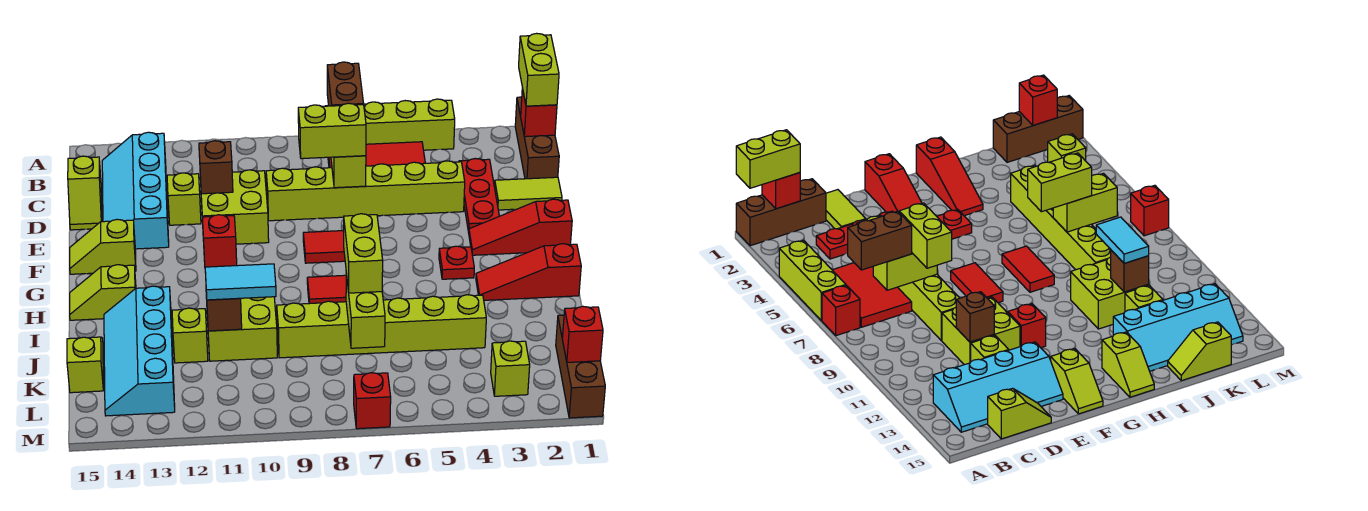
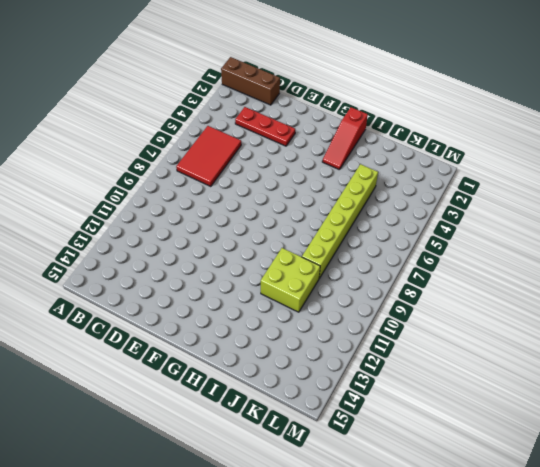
none -> lime 1x3 brick [364,99,455,150]
none -> red 1x1 brick [822,285,860,336]
none -> cyan 2x4 slope [102,132,169,249]
none -> lime 1x2 slope [68,156,102,230]

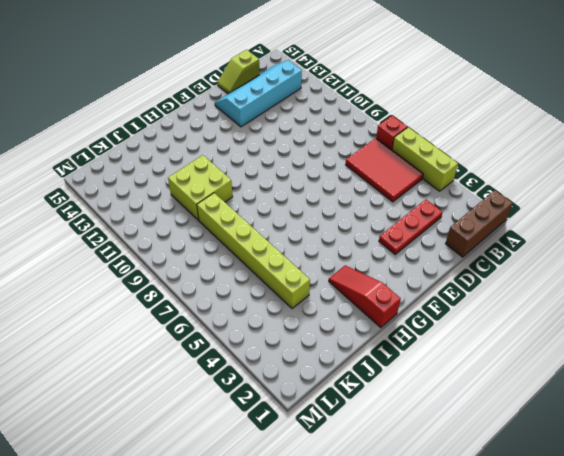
none -> lime 1x2 tile [495,177,562,210]
none -> lime 1x6 brick [266,161,465,221]
none -> lime 2x2 brick [201,170,269,244]
none -> lime 1x1 brick [167,173,201,225]

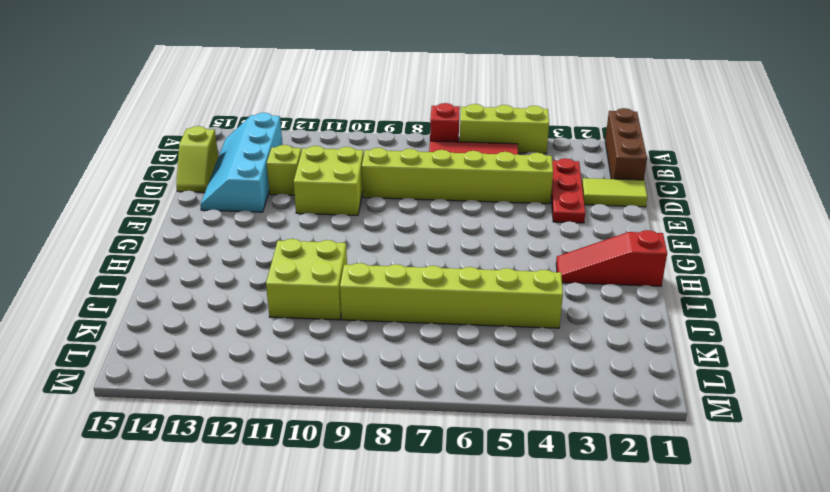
none -> red 1x3 slope [469,199,572,255]
none -> red 1x2 tile [303,231,345,263]
none -> red 1x1 brick [202,215,237,267]
none -> lime 1x2 slope [70,219,136,274]

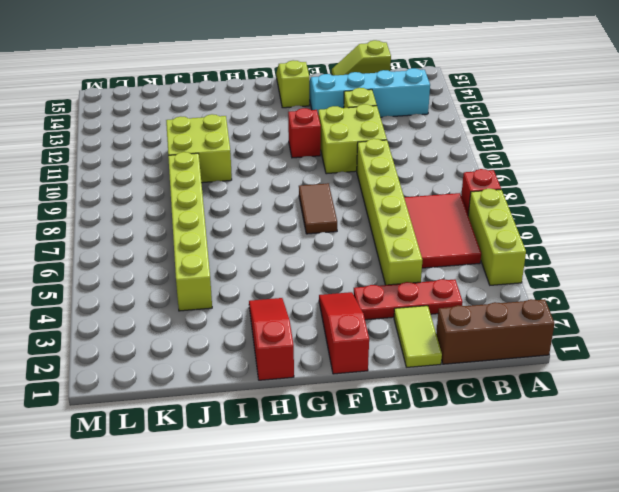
brown 1x2 tile [299,183,337,234] -> red 1x2 tile [303,231,345,263]
none -> red 1x1 plate [439,246,474,279]
none -> red 1x2 tile [307,275,346,304]
none -> lime 1x2 slope [70,265,136,320]
none -> cyan 2x4 slope [104,286,175,416]

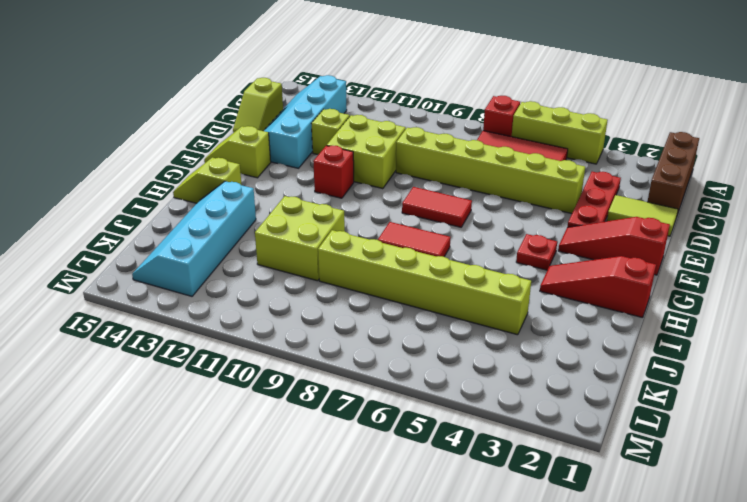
none -> lime 1x1 brick [172,308,208,363]
none -> lime 1x2 slope [67,337,103,393]
none -> brown 1x3 brick [556,315,605,418]
none -> lime 1x1 brick [491,341,530,396]

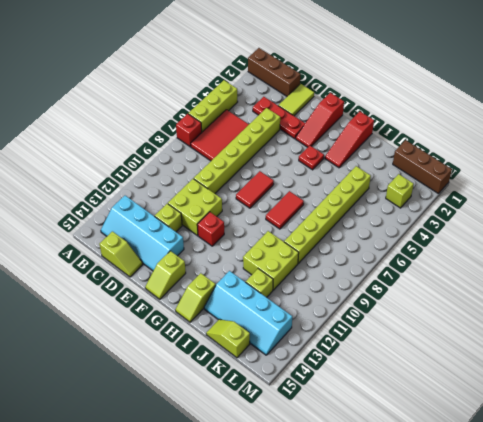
none -> red 1x1 brick [354,373,391,429]
none -> red 1x1 brick [521,88,557,137]
none -> lime 1x2 brick [331,156,366,188]
none -> brown 1x1 brick [199,141,233,194]

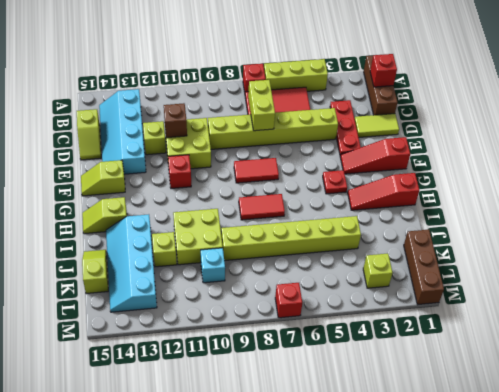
cyan 1x1 brick [201,248,225,283] -> none
none -> lime 1x2 brick [346,274,385,348]
none -> brown 1x1 brick [206,294,242,331]
none -> red 1x1 brick [562,306,603,362]
none -> lime 1x2 brick [519,33,559,106]

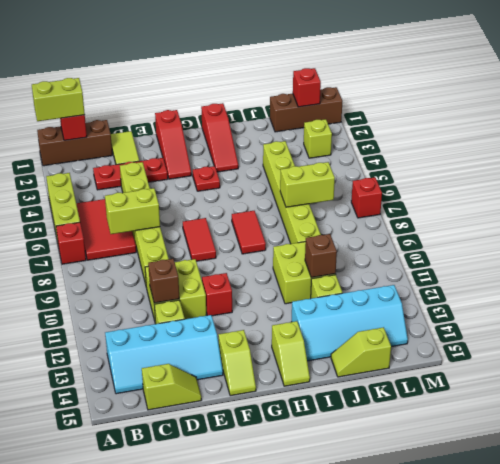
none -> brown 1x2 brick [327,62,364,106]
none -> lime 1x2 brick [298,103,366,159]
none -> lime 1x2 brick [344,214,383,293]
none -> cyan 1x2 tile [205,264,276,300]

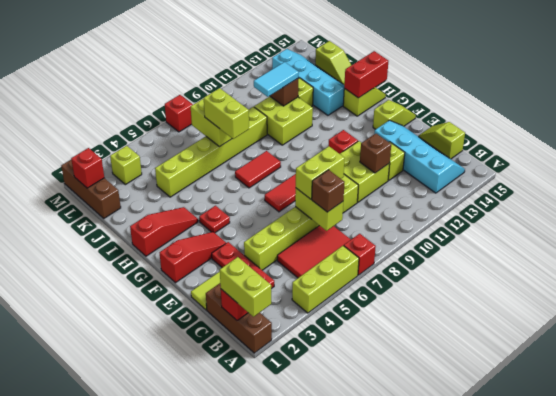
brown 1x1 brick [312,170,344,212] -> brown 1x2 brick [327,62,364,106]
red 1x2 brick [344,51,388,98] -> none

